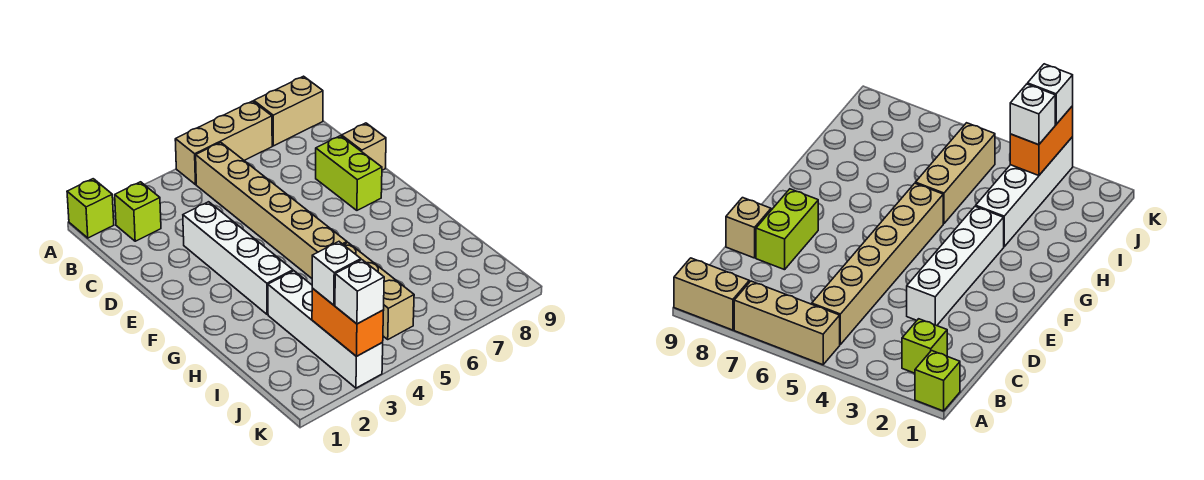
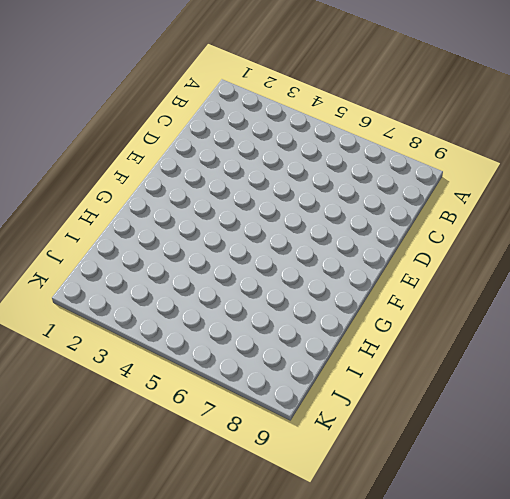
none -> lime 1x1 brick [67,179,114,238]
none -> tan 1x3 brick [175,101,272,185]
none -> tan 1x2 brick [254,76,323,146]

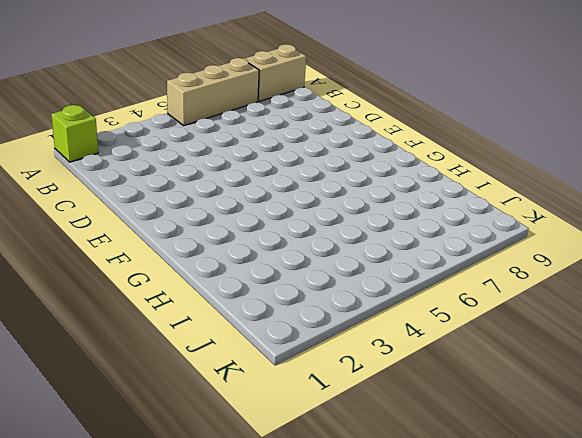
none -> lime 1x1 brick [115,182,161,241]
none -> tan 1x6 brick [196,142,347,278]
none -> white 1x4 brick [183,202,293,315]

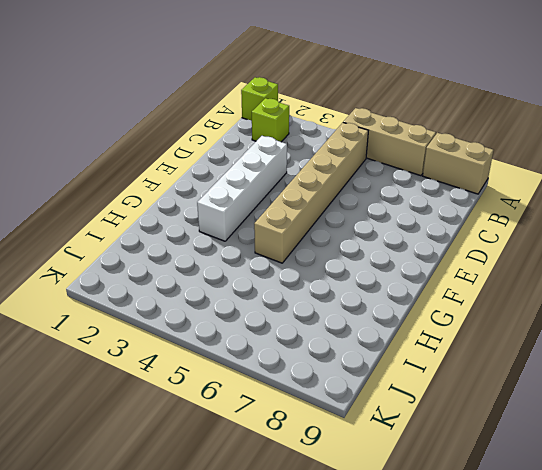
none -> lime 1x2 brick [316,136,382,210]
none -> tan 1x1 brick [342,123,386,170]
none -> white 1x4 brick [268,271,383,388]

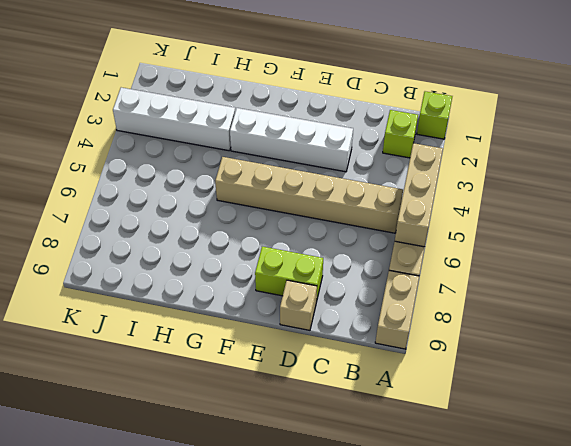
tan 1x3 brick [395,143,443,247] -> tan 1x3 brick turned to [344,243,414,339]
none -> orange 1x2 brick [312,288,384,356]
none -> white 1x1 brick [312,242,361,305]
none -> white 1x1 brick [335,260,384,324]

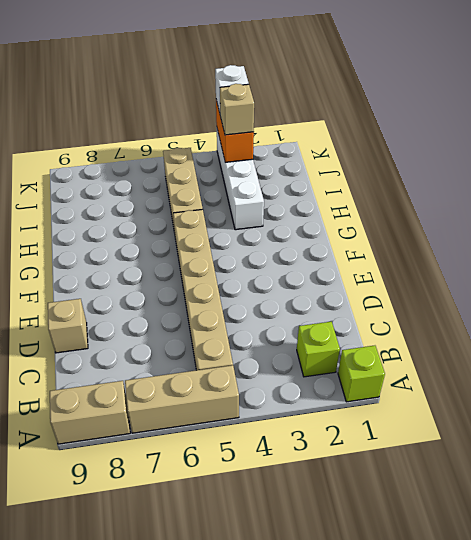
tan 1x1 brick [220,84,254,135] -> white 1x1 brick [312,242,361,305]
none -> white 1x4 brick [183,202,293,315]
none -> lime 1x2 brick [316,136,382,210]

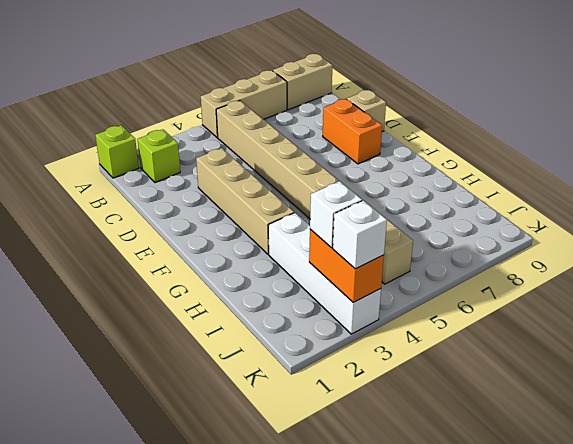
tan 1x4 brick [196,148,294,254] -> white 1x4 brick [183,202,293,315]
orange 1x2 brick [323,99,382,164] -> lime 1x2 brick [316,136,382,210]

